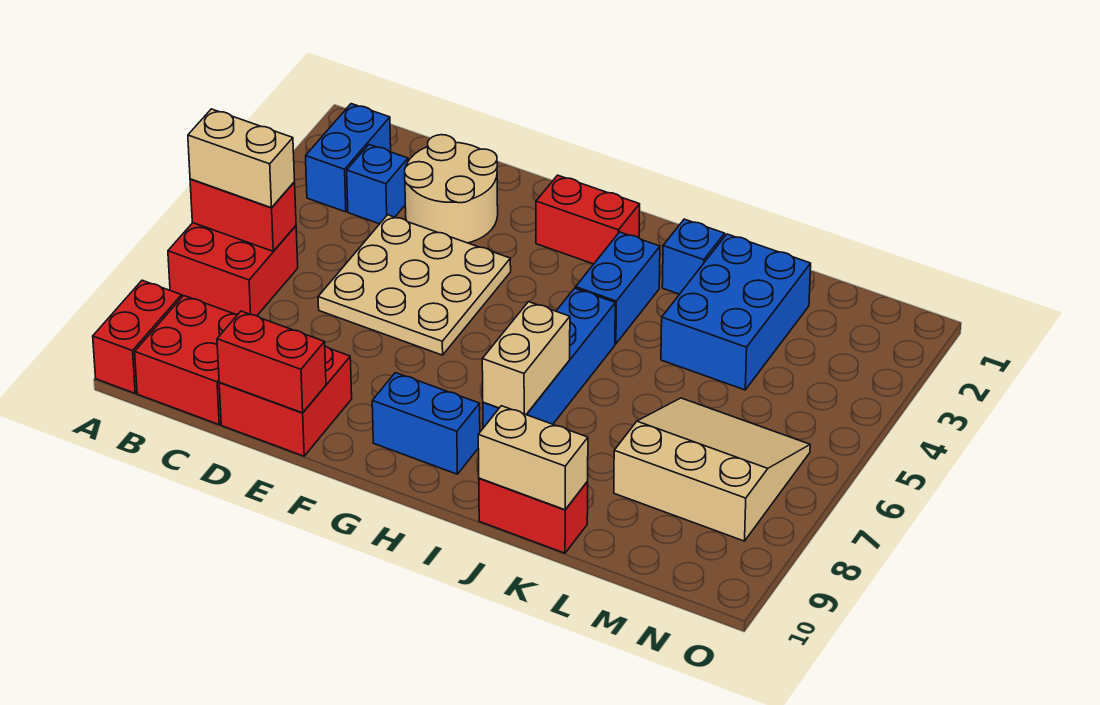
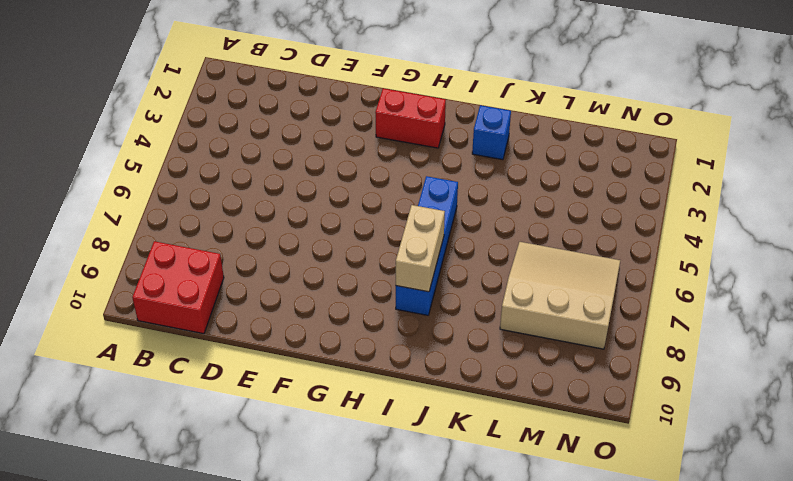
none -> red 2x2 brick [168,223,298,316]
none -> red 1x2 brick [93,280,182,393]
none -> blue 1x2 brick [306,104,391,212]

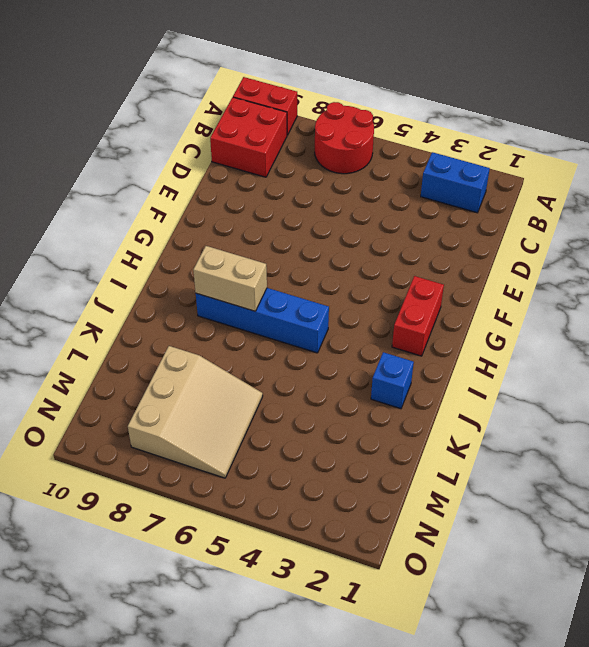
red 2x2 round brick [315,102,374,174] -> red 2x2 brick [168,223,298,316]
none -> blue 1x1 brick [347,145,408,224]
none -> tan 2x2 round brick [405,135,498,243]
none -> tan 3x3 plate [318,215,511,355]

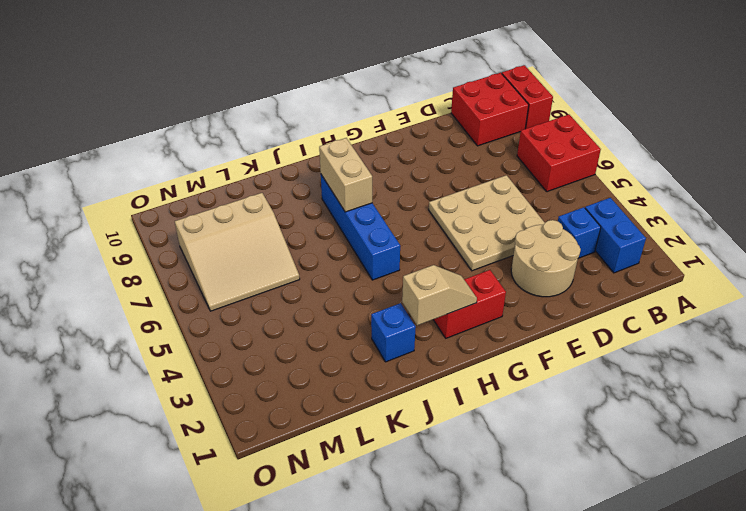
tan 1x2 slope [402,265,477,325] -> none
none -> red 2x2 brick [219,346,352,456]
none -> blue 1x2 brick [372,373,480,474]
none -> blue 1x2 brick [576,232,660,344]

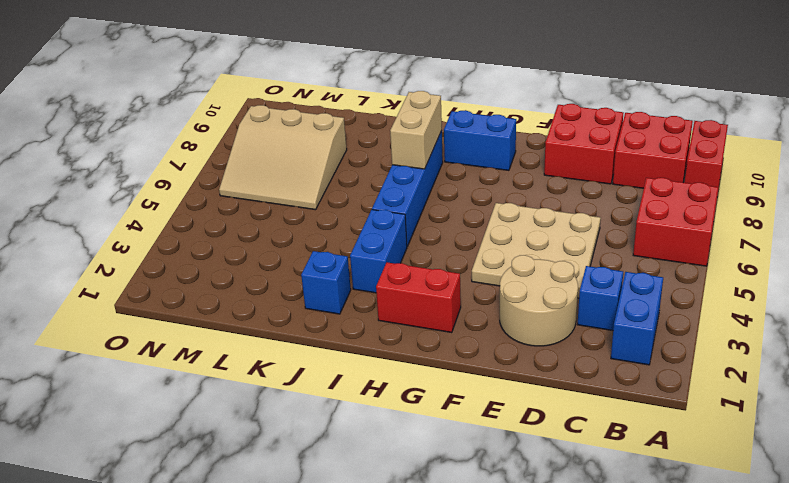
none -> red 1x2 brick [479,478,588,553]
none -> blue 2x3 brick [661,234,811,390]
none -> red 1x2 brick [190,179,296,251]

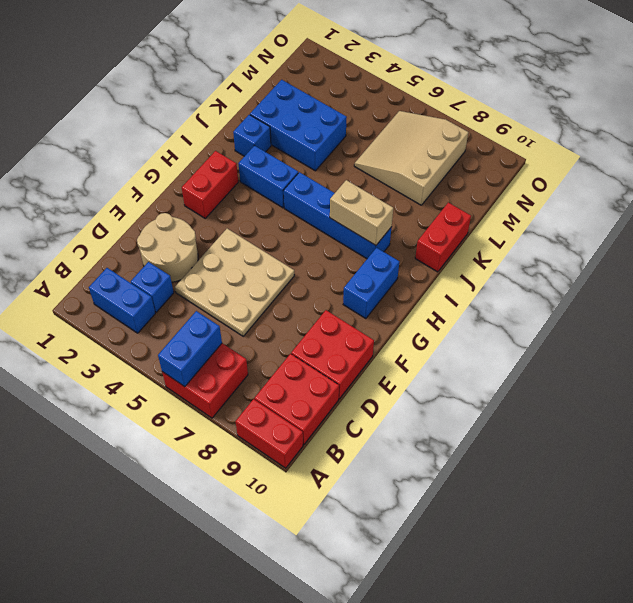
blue 1x2 brick [158,311,222,387] -> red 1x2 brick [190,179,296,251]
none -> red 1x2 brick [217,311,326,413]
none -> tan 1x2 brick [478,406,588,510]
none -> tan 1x2 brick [188,109,295,208]

